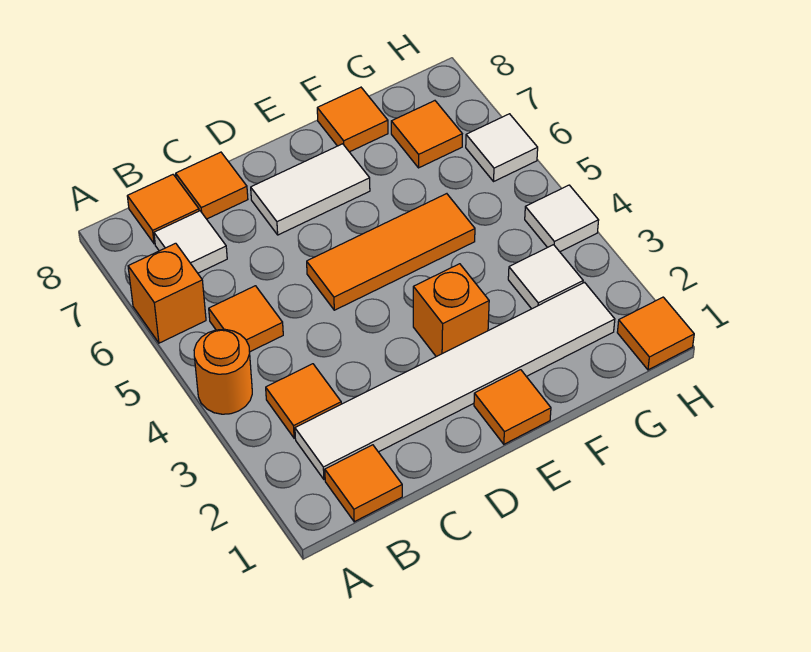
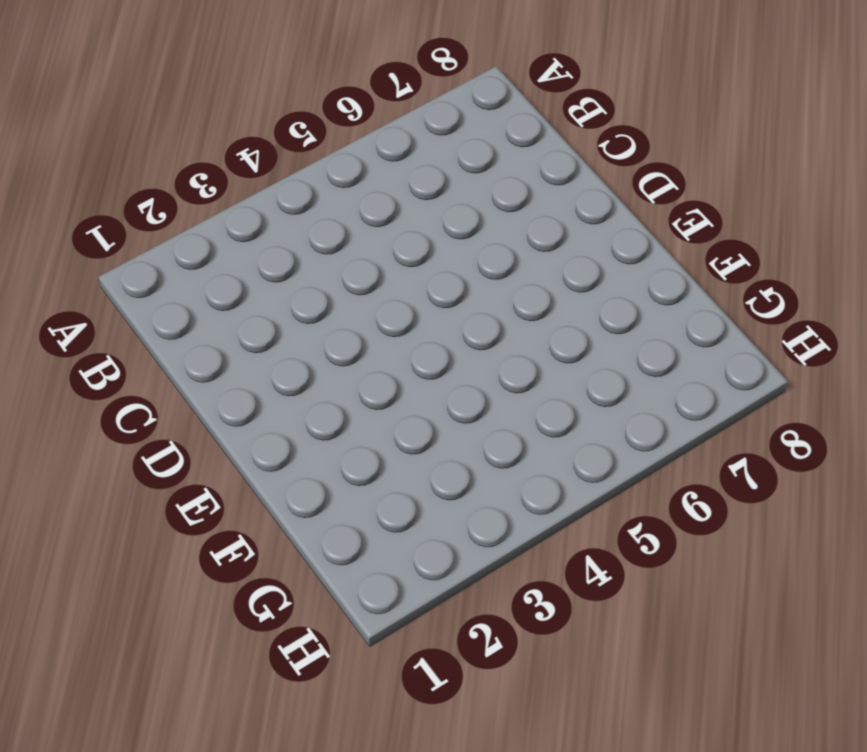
none -> orange 1x1 round brick [194,329,252,414]
none -> orange 1x1 brick [128,243,206,343]
none -> orange 1x1 tile [325,445,402,522]

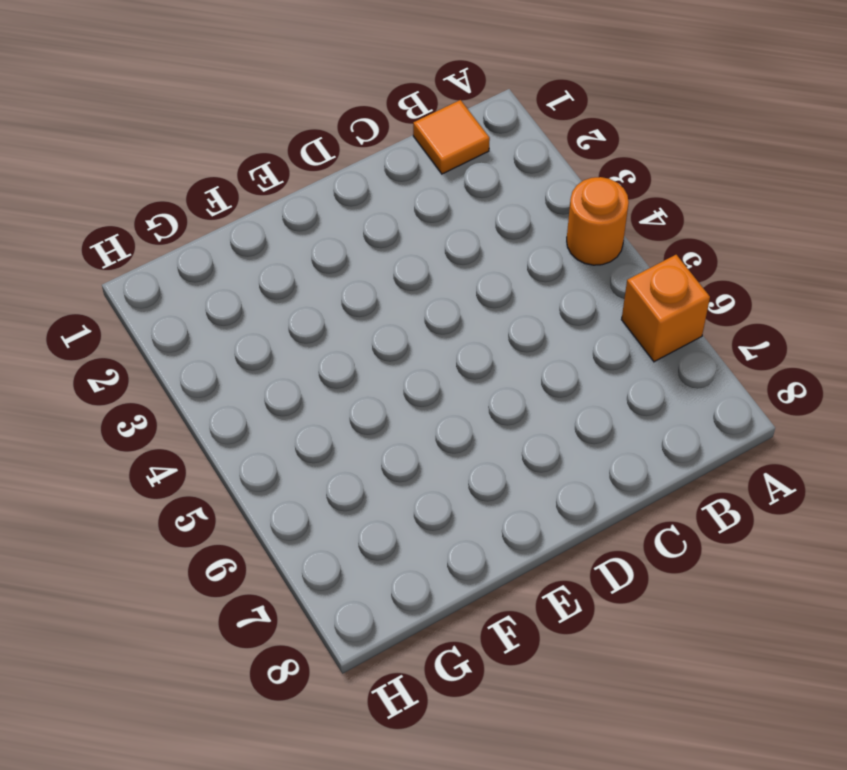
none -> white 1x6 tile [295,282,615,479]
none -> orange 1x1 tile [266,364,341,438]
none -> orange 1x1 tile [209,286,283,352]

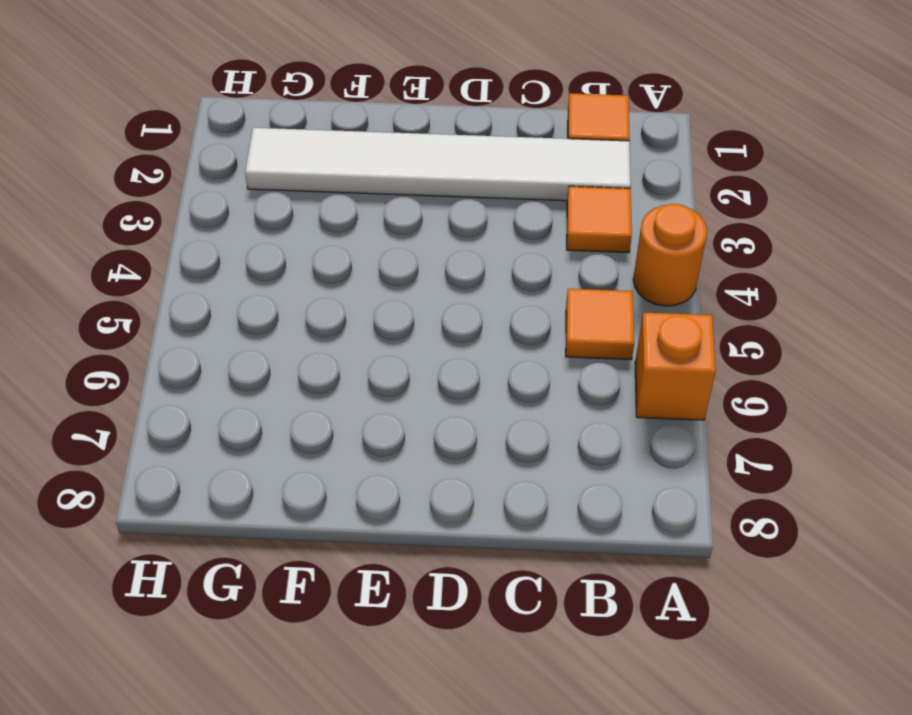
none -> white 1x1 tile [154,211,227,273]
none -> orange 1x1 tile [127,175,199,244]
none -> orange 1x1 tile [176,152,248,219]

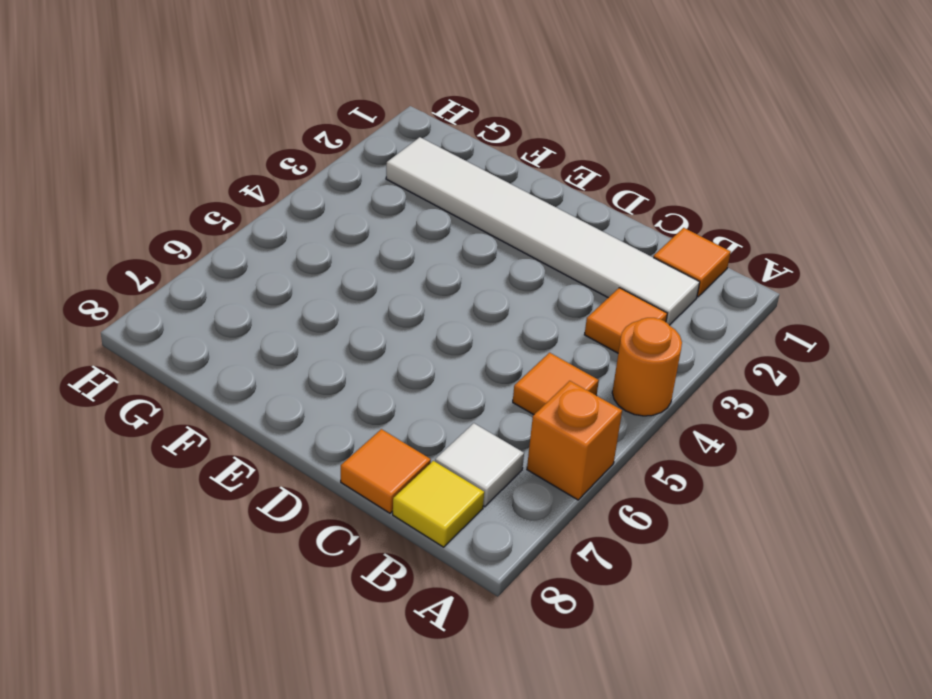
yellow 1x1 tile [393,461,484,547] -> orange 1x1 tile [127,175,199,244]
none -> orange 1x3 tile [307,194,475,310]
none -> white 1x2 tile [251,144,370,235]
none -> orange 1x1 tile [474,370,551,444]

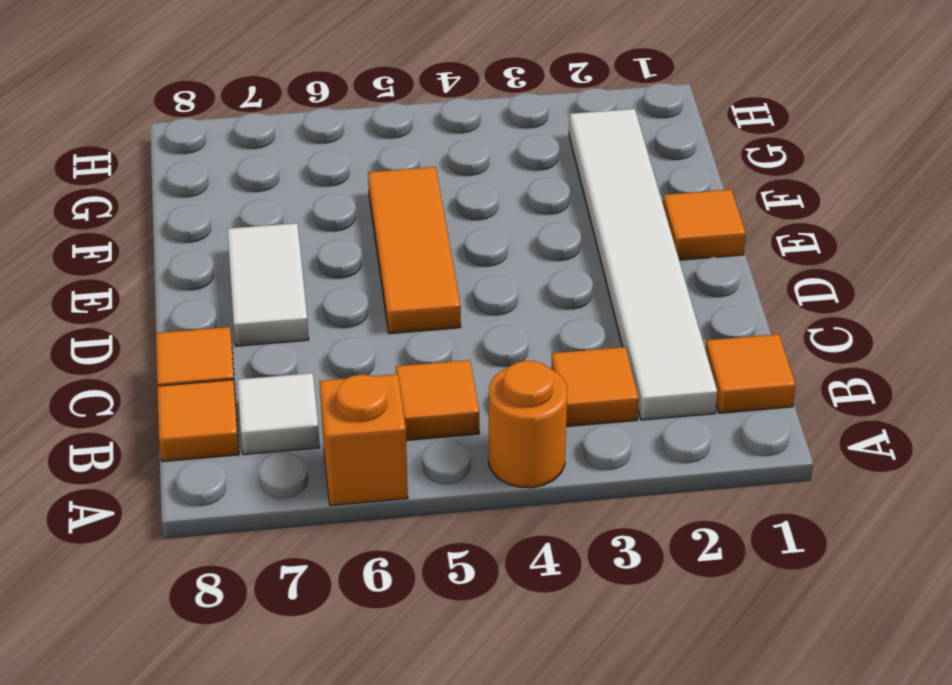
none -> orange 1x1 brick [413,264,489,357]
none -> orange 1x1 tile [317,87,388,152]
none -> white 1x1 tile [508,245,583,309]

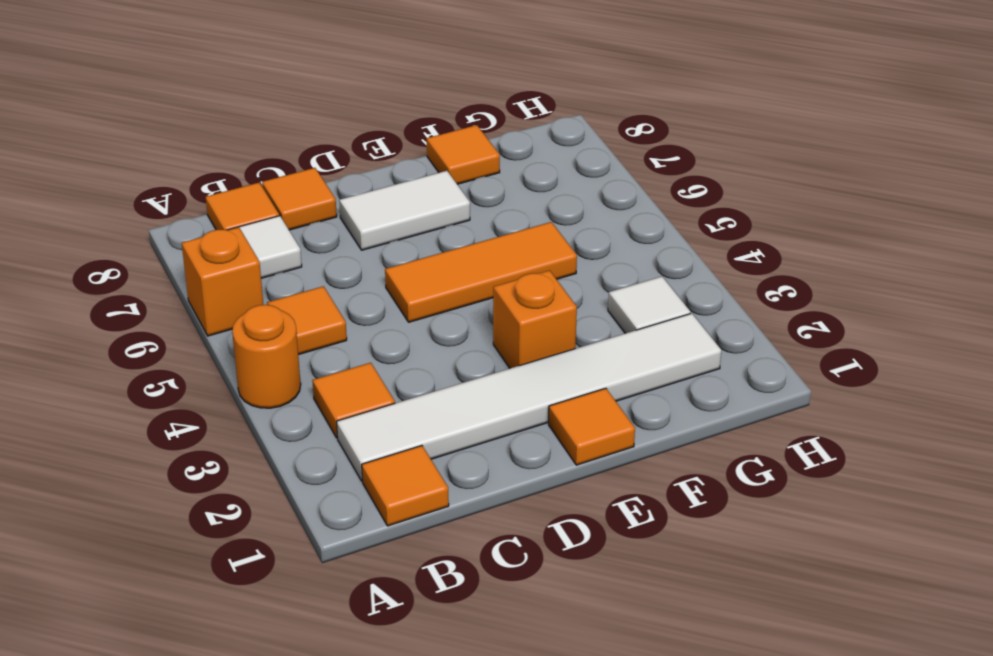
none -> orange 1x1 tile [391,101,462,168]
none -> orange 1x1 tile [617,297,694,370]
none -> white 1x1 tile [525,185,599,252]

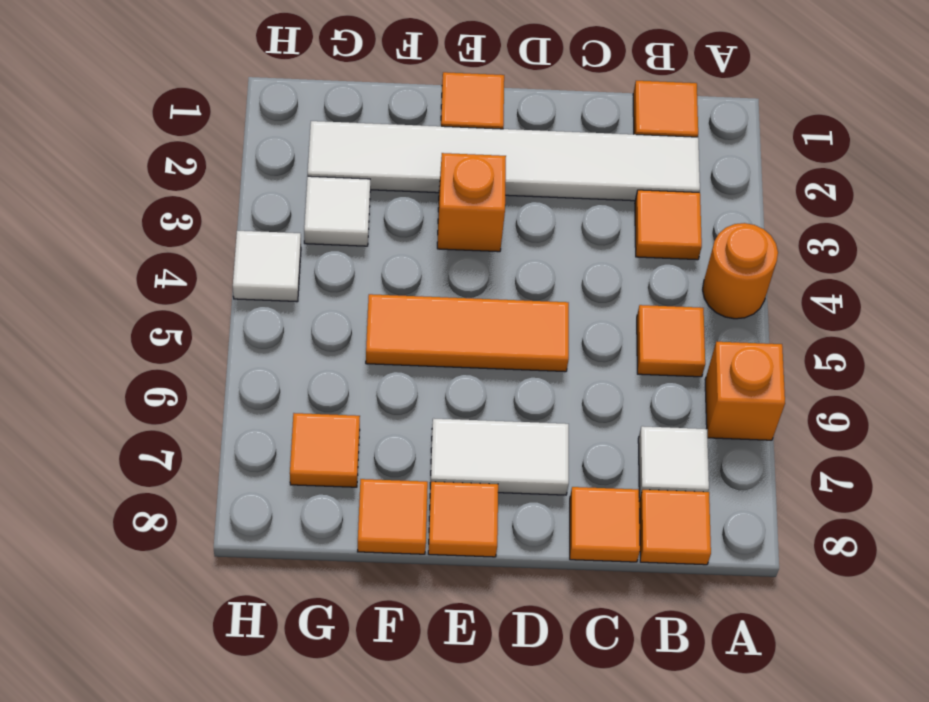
orange 1x1 tile [428,482,498,557] -> orange 1x1 tile moved to [617,297,694,370]
none -> white 1x1 tile [466,114,538,181]

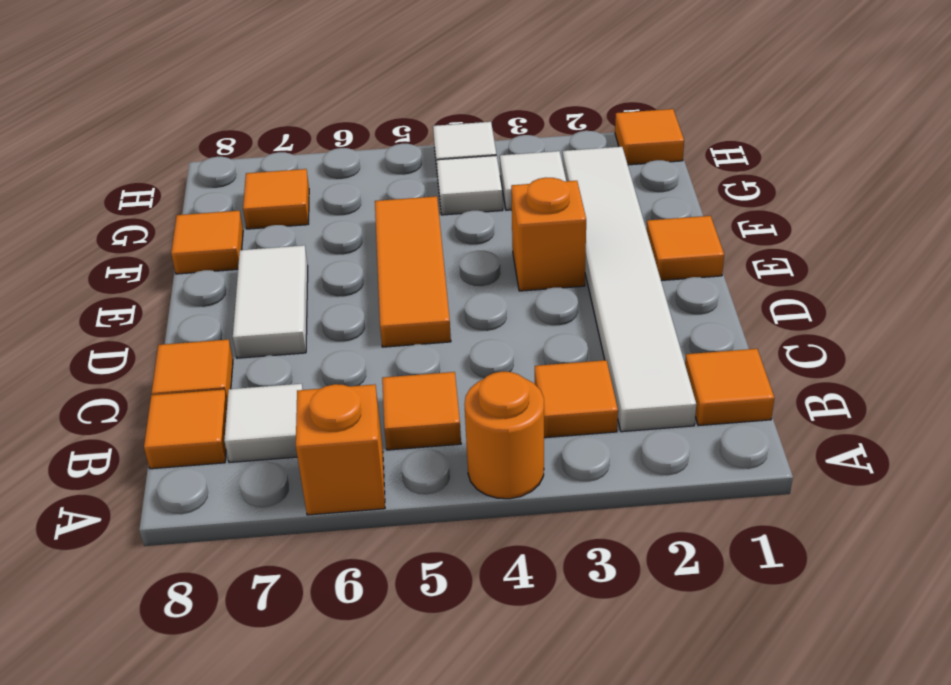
white 1x1 tile [437,155,503,215] -> white 1x1 tile moved to [466,114,538,181]

